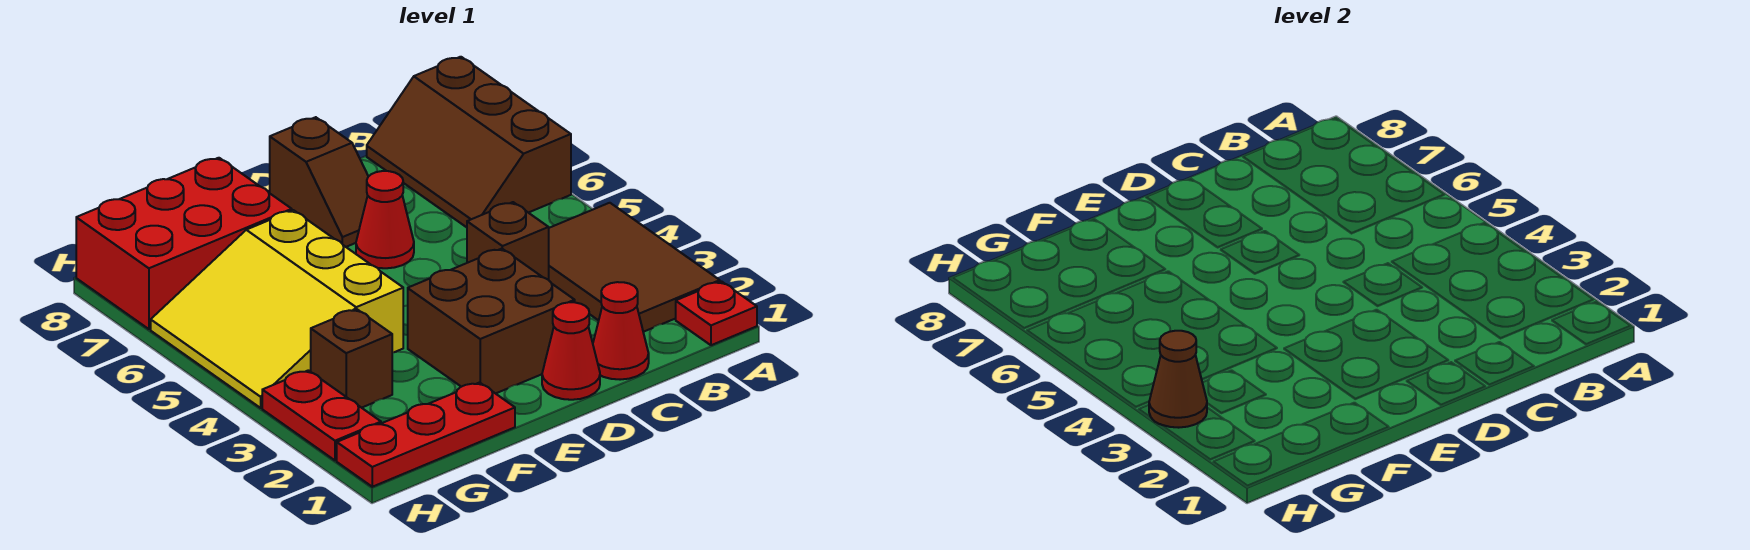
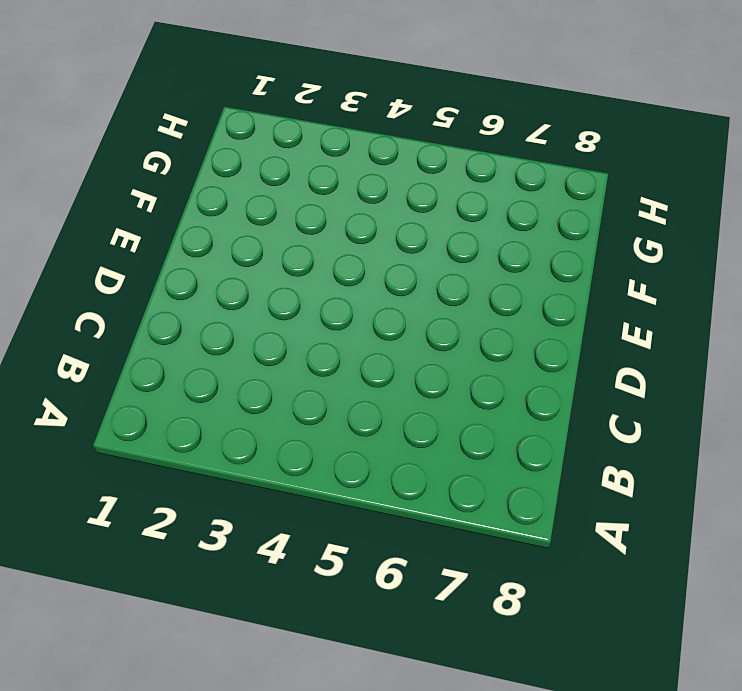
none -> red 1x1 plate [676,282,757,345]
none -> brown 2x3 tile [549,203,720,332]
none -> brown 2x3 slope [367,57,571,227]

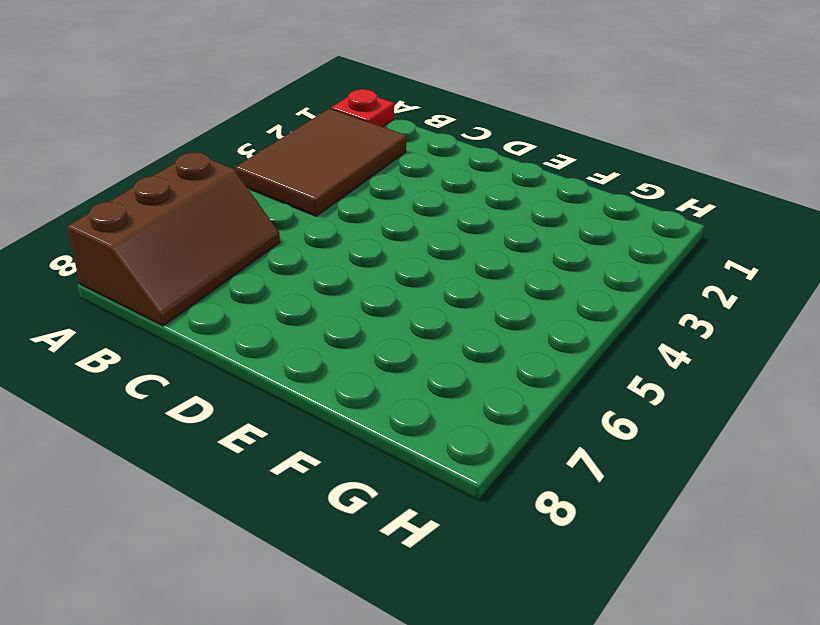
none -> red 1x1 cone [593,282,649,380]
none -> brown 1x1 brick [467,202,549,280]
none -> red 1x1 cone [542,302,600,400]

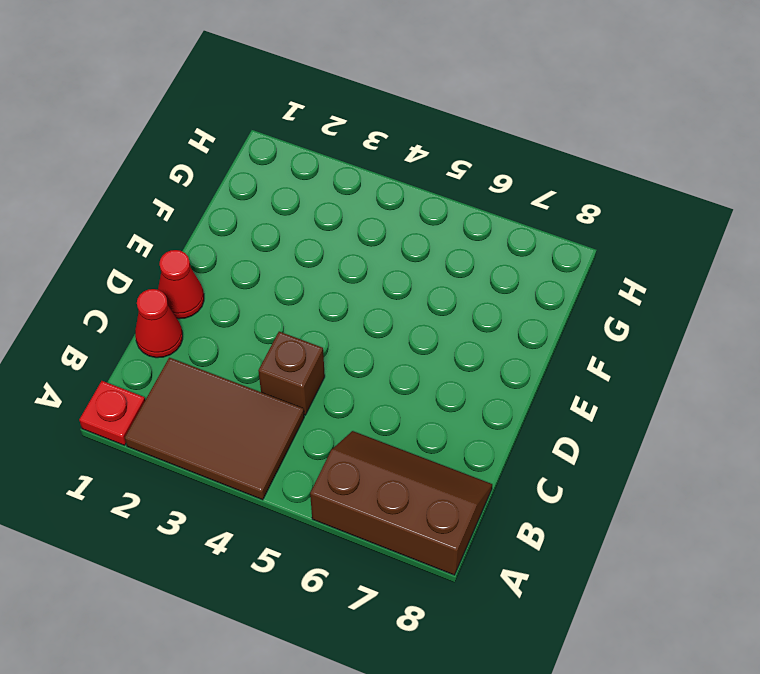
none -> brown 2x2 brick [408,249,575,394]
none -> red 1x1 cone [356,171,414,268]
none -> brown 1x2 slope [270,117,368,247]

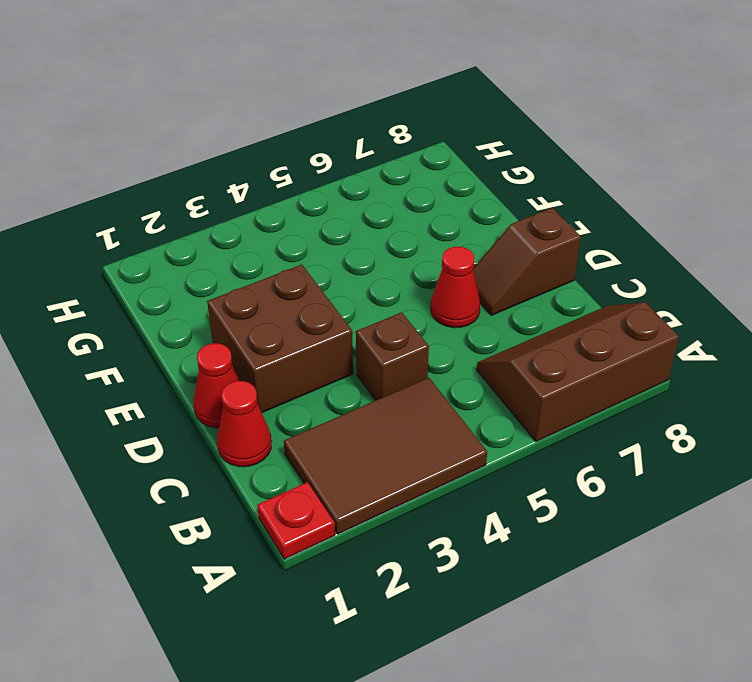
none -> red 1x3 plate [337,383,515,487]
none -> yellow 3x3 slope [151,210,403,408]
none -> red 2x3 brick [76,158,292,329]

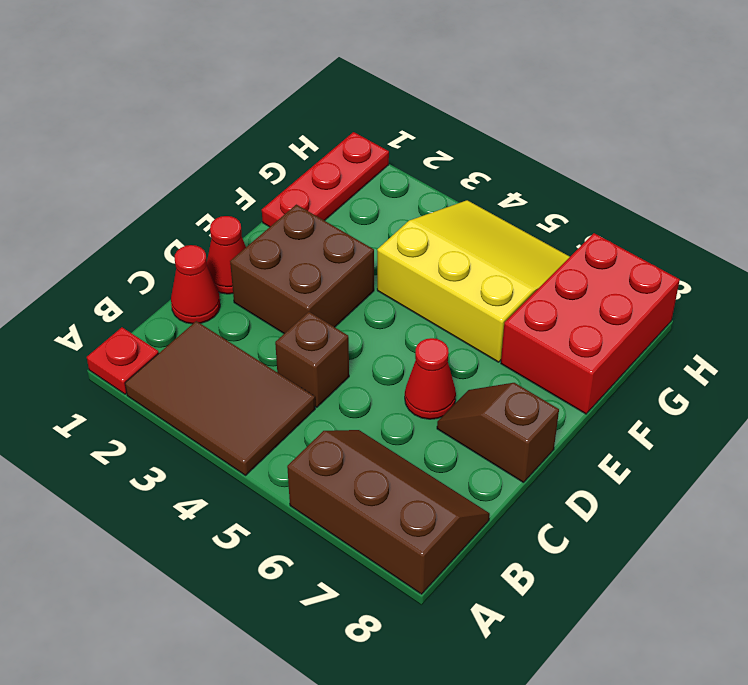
none -> brown 1x1 brick [311,309,392,408]
none -> red 1x2 plate [262,370,381,460]
none -> brown 1x1 cone [1149,331,1207,428]

